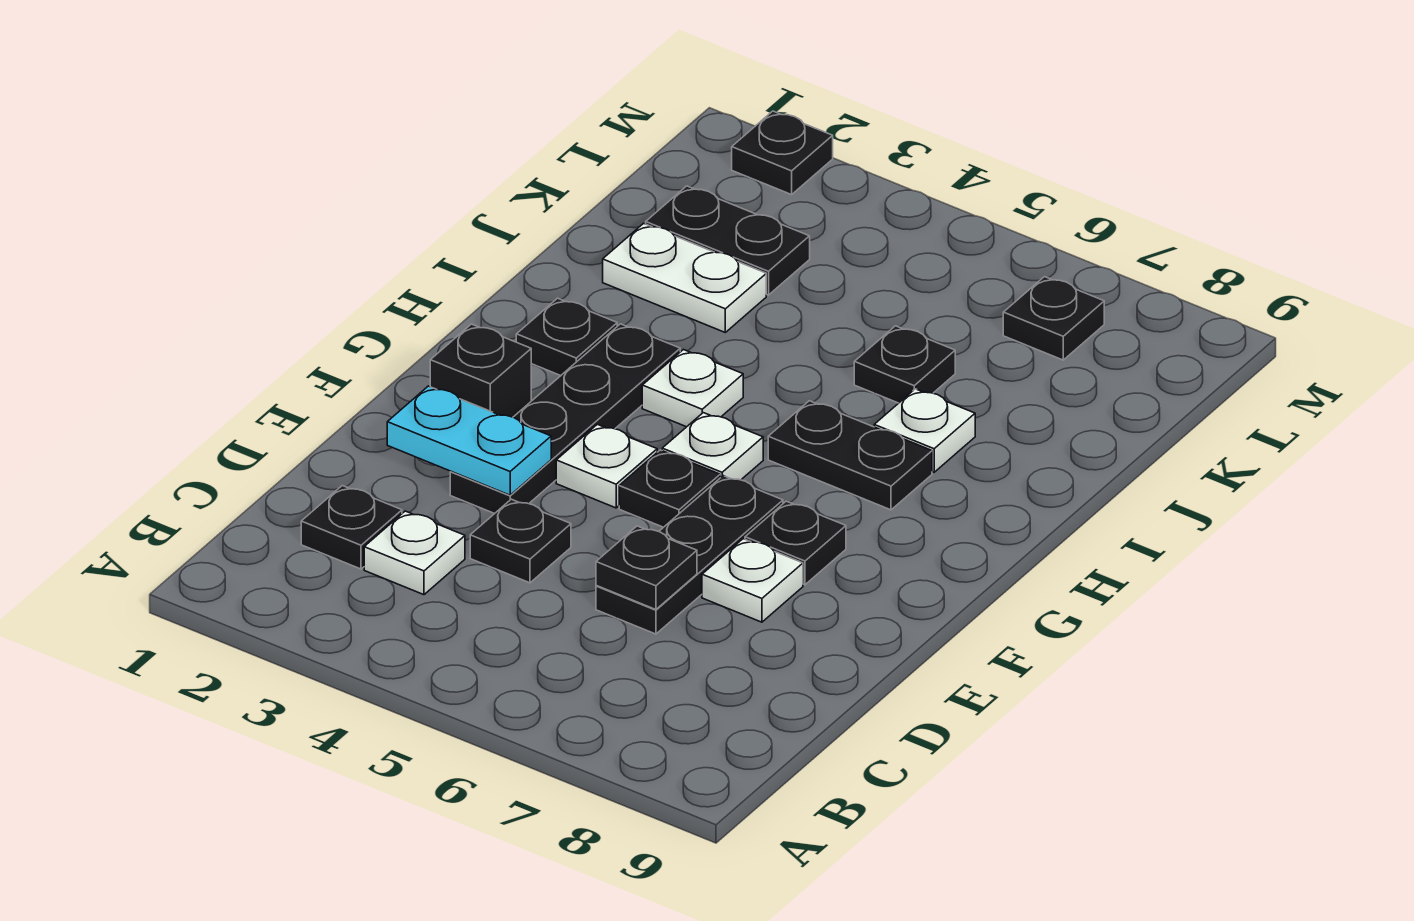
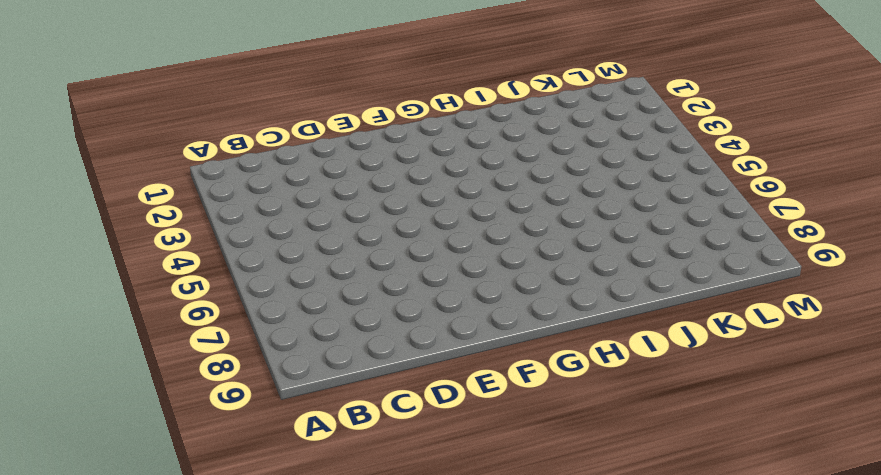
none -> black 1x1 plate [301,486,402,569]
none -> white 1x1 plate [364,511,465,595]
none -> black 1x1 plate [470,499,571,583]

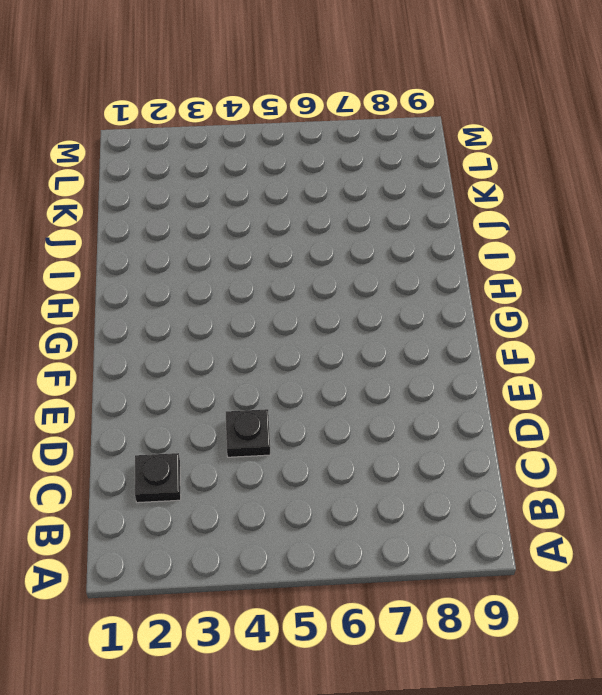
none -> white 1x1 plate [364,511,465,595]
none -> black 1x3 plate [596,476,783,634]
none -> black 1x4 plate [450,324,680,514]

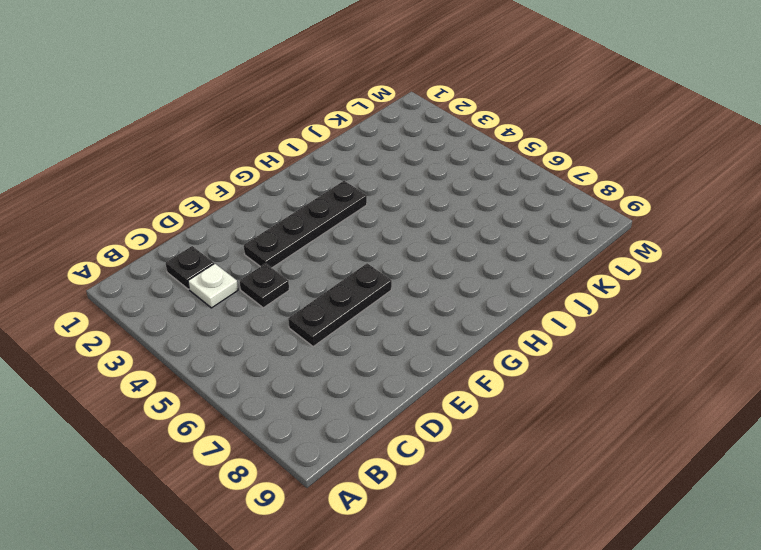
none -> white 1x1 plate [702,539,803,622]
none -> black 1x1 brick [430,324,531,417]
none -> white 1x1 plate [556,424,657,508]

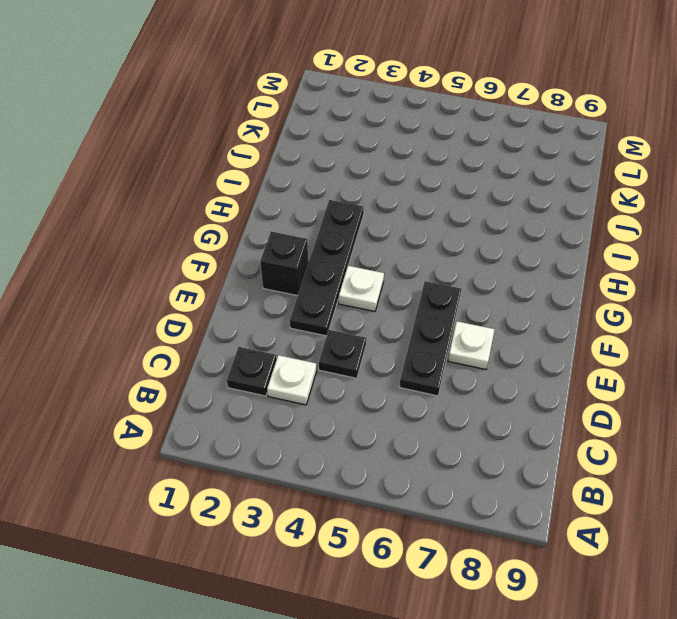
none -> black 1x1 plate [619,450,720,527]
none -> black 1x1 plate [745,501,846,585]
none -> white 1x1 plate [662,413,763,480]

